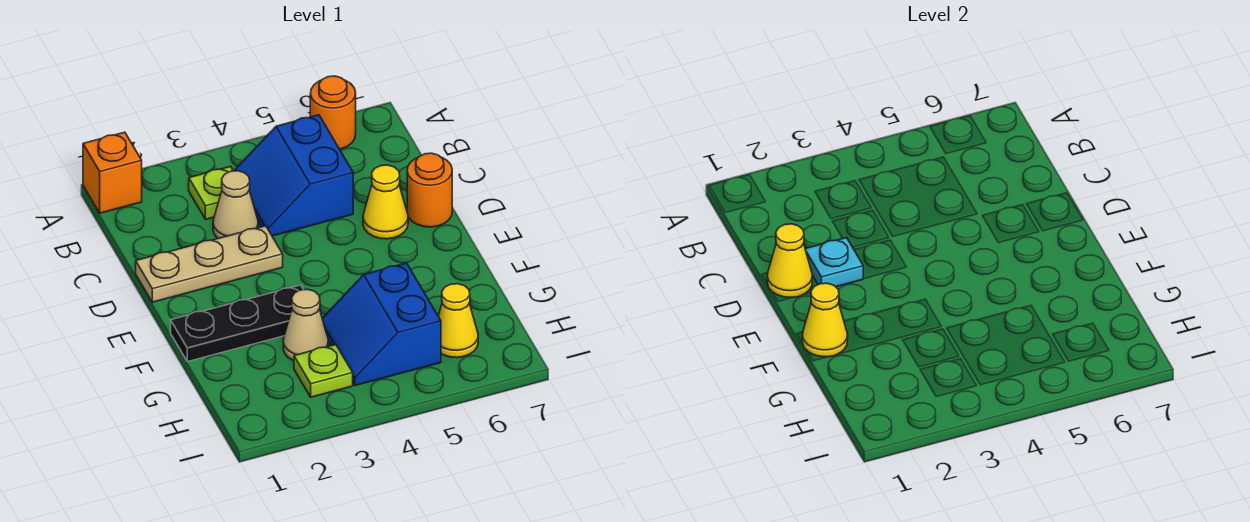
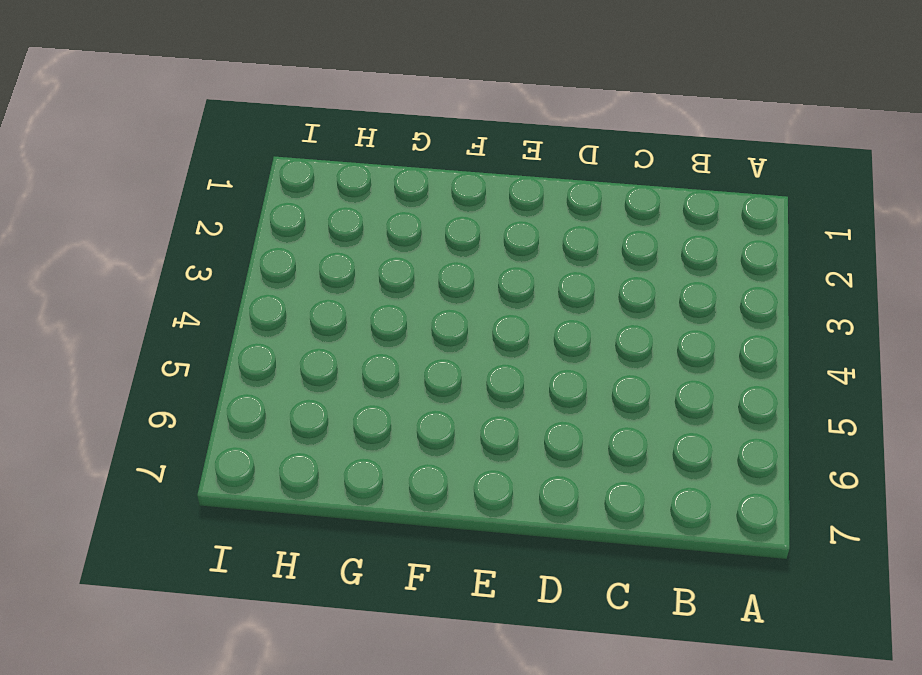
none -> orange 1x1 brick [83,132,142,213]
none -> orange 1x1 round brick [310,76,356,149]
none -> lime 1x1 plate [189,166,233,219]

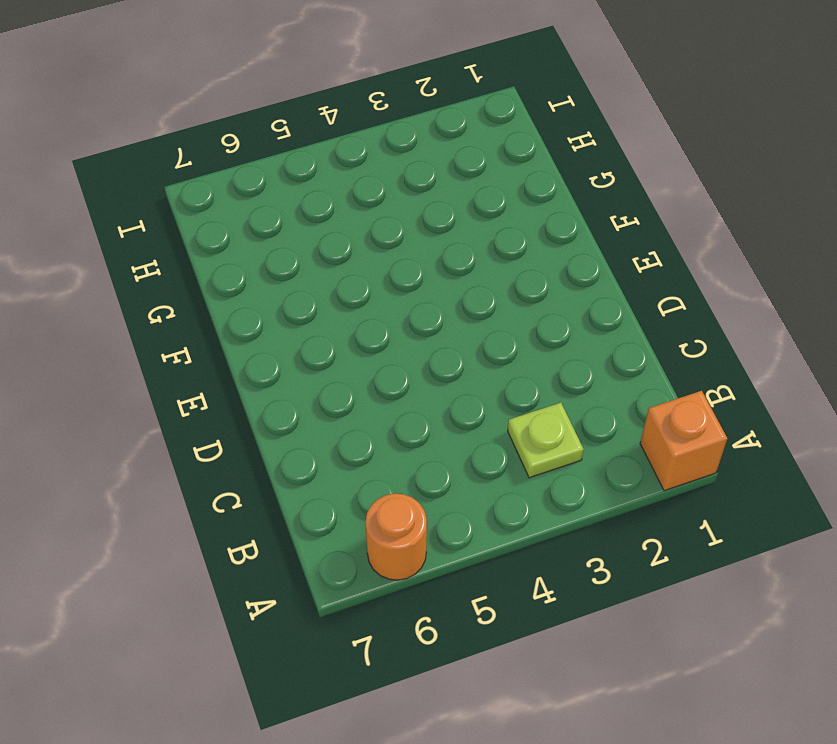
none -> blue 2x2 slope [234,115,353,236]
none -> tan 1x1 cone [213,171,258,238]
none -> tan 1x3 plate [136,226,283,302]

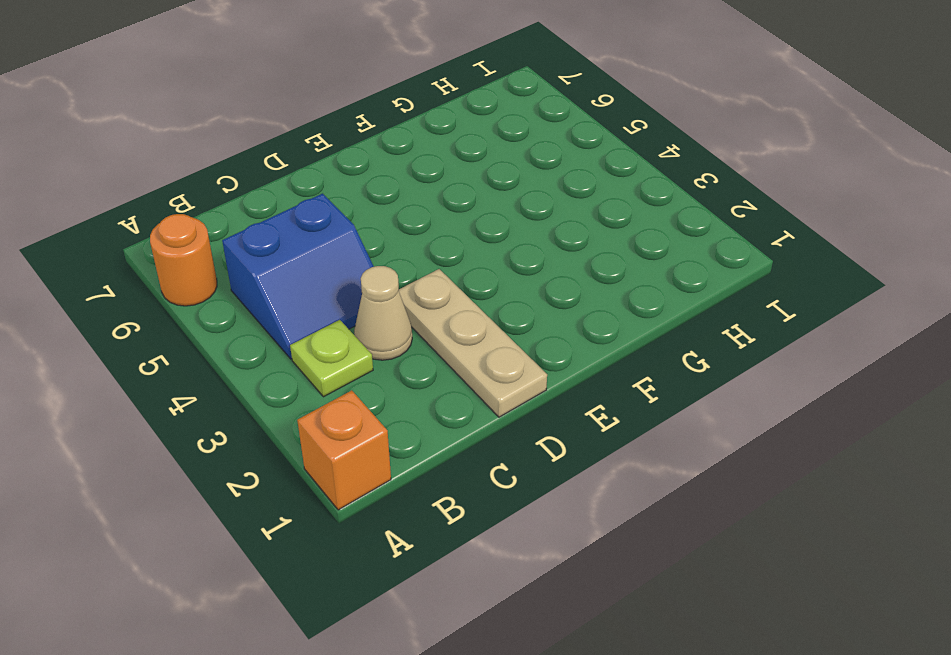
none -> yellow 1x1 cone [363,165,408,239]
none -> orange 1x1 round brick [407,153,452,227]
none -> black 1x3 plate [171,285,304,362]

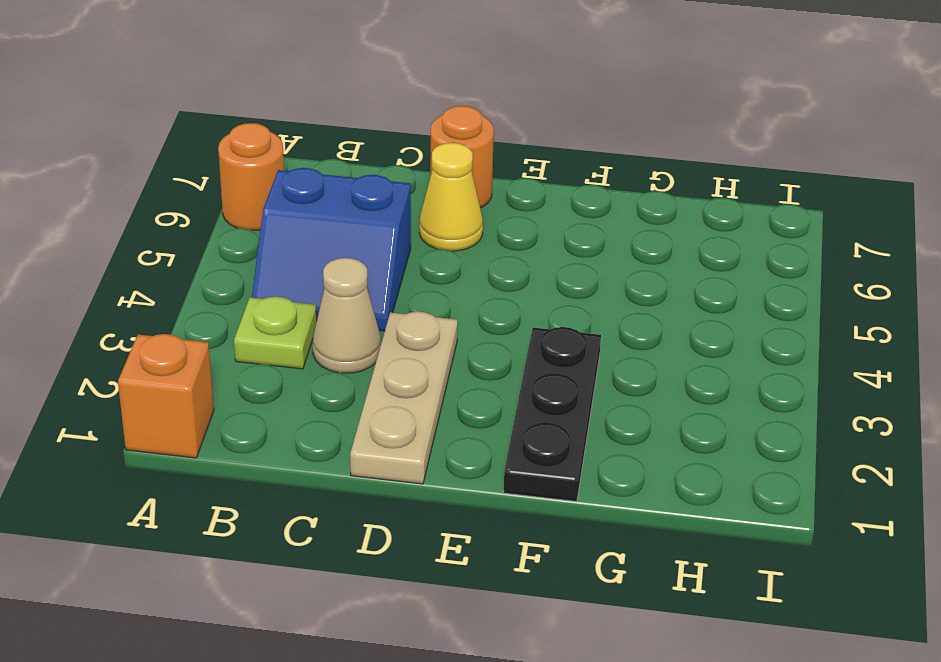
none -> tan 1x1 cone [283,289,328,361]
none -> blue 2x2 slope [322,263,441,386]
none -> lime 1x1 plate [294,345,353,397]

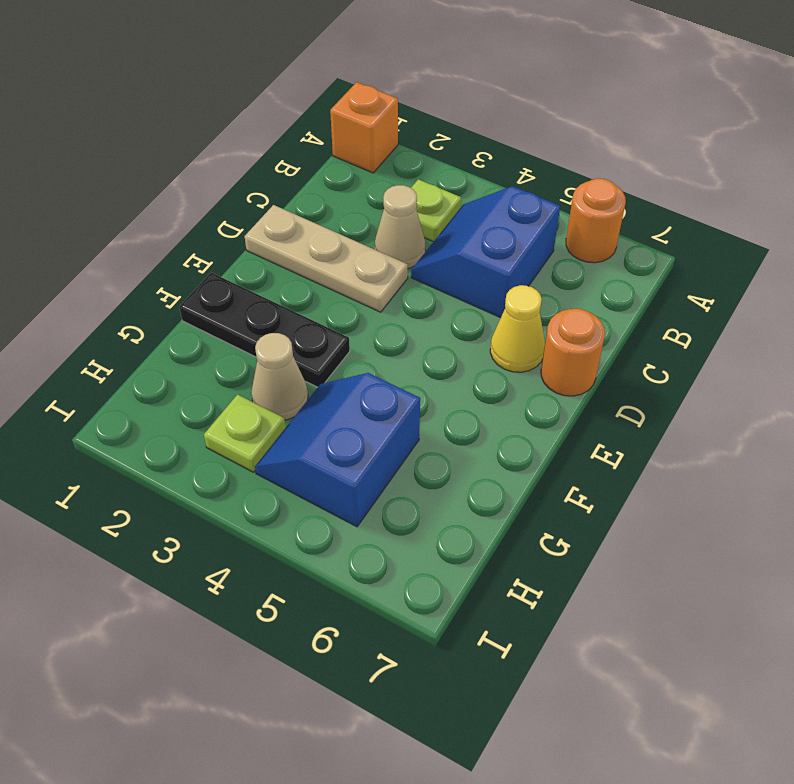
none -> yellow 1x1 cone [438,284,478,358]
none -> yellow 1x1 cone [767,224,812,297]
none -> cyan 1x1 plate [805,238,864,287]

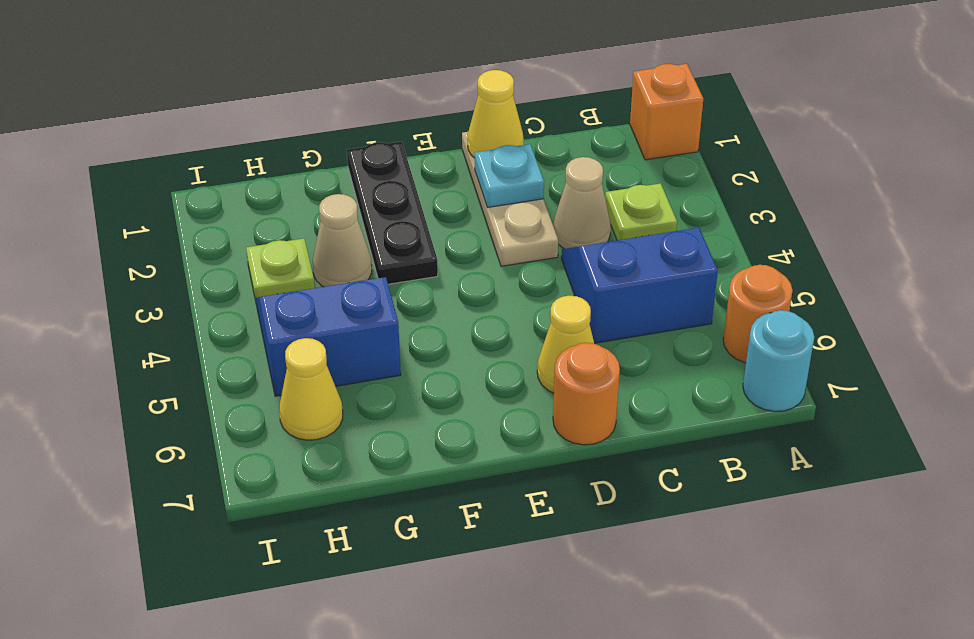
cyan 1x1 round brick [743,310,814,411] -> none
none -> yellow 1x1 cone [802,283,848,357]

